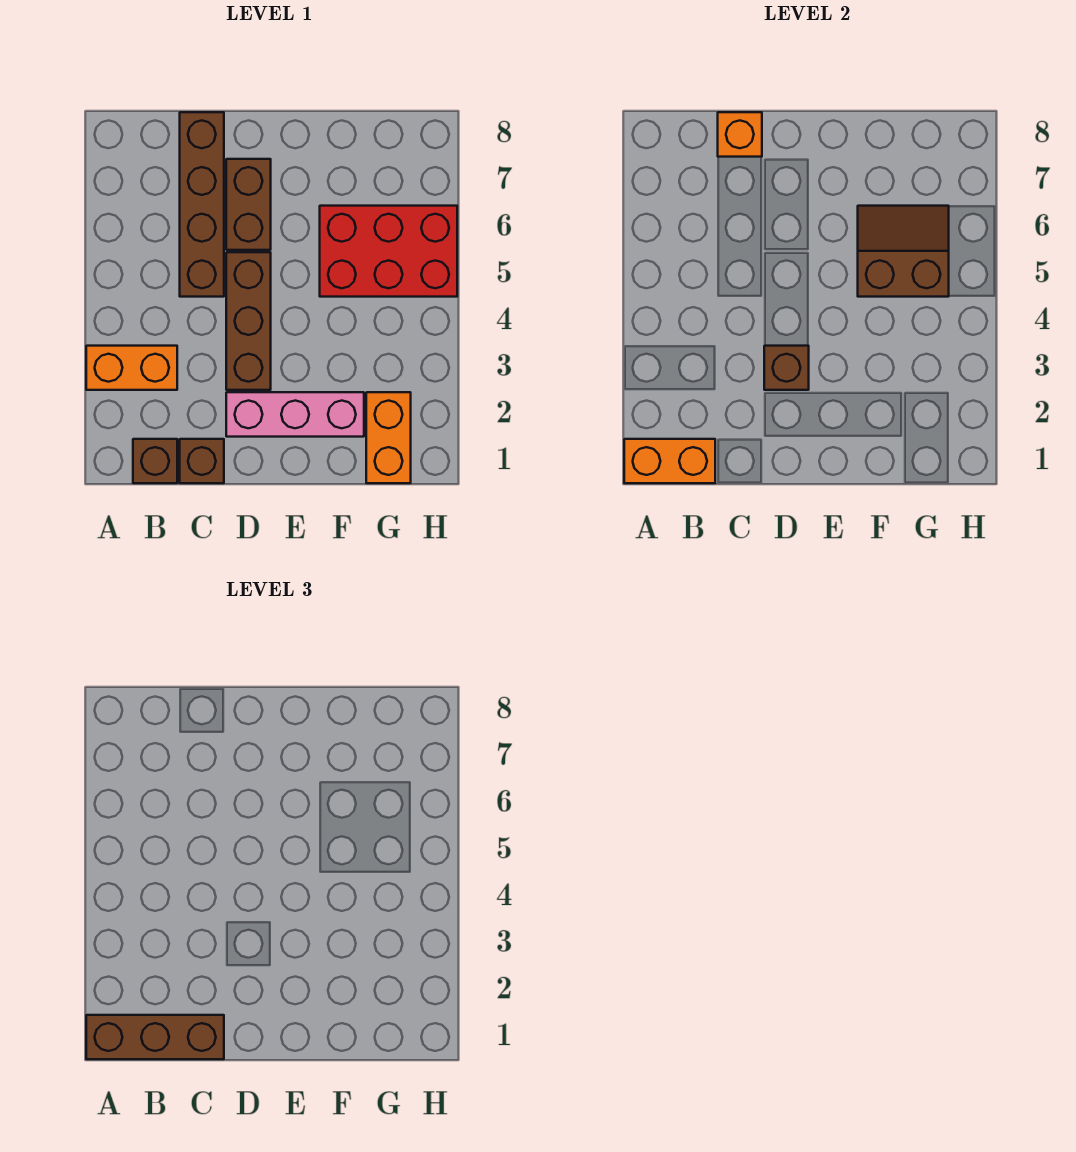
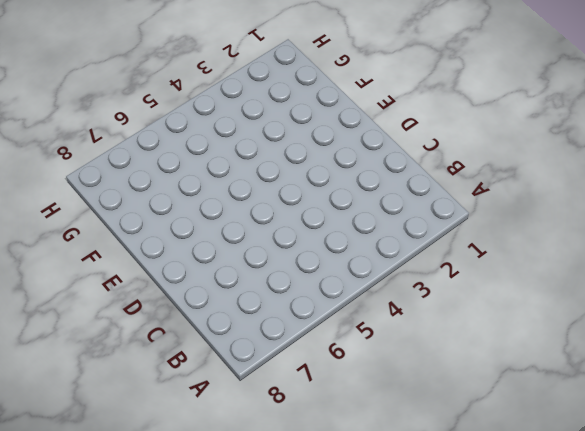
none -> orange 1x2 brick [86,346,177,390]
none -> brown 1x1 brick [133,439,177,483]
none -> brown 1x1 brick [180,439,224,483]

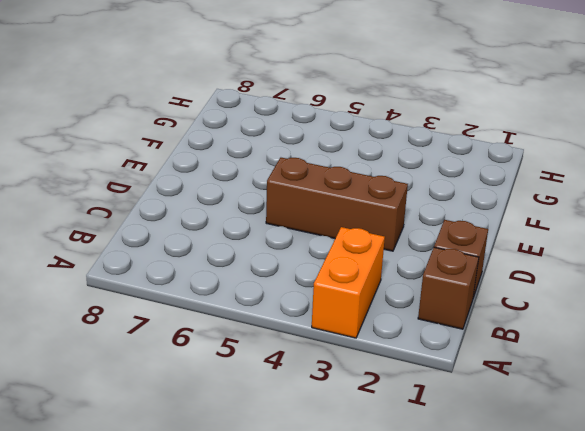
none -> brown 1x4 brick [180,112,224,297]
none -> pink 1x3 brick [226,392,364,437]
none -> brown 1x2 brick [226,159,271,250]

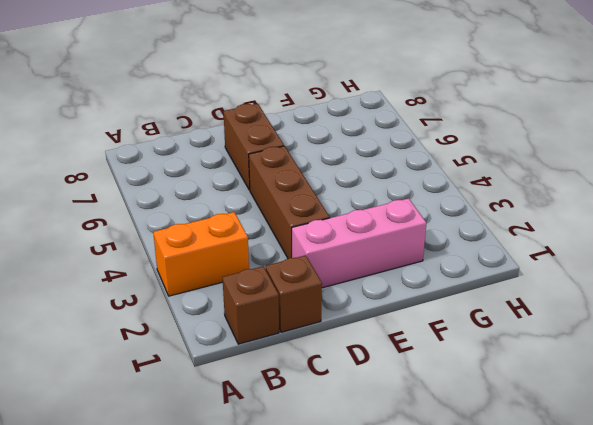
none -> brown 1x4 brick [180,112,224,297]
none -> red 2x3 brick [320,206,457,297]
none -> orange 1x2 brick [366,392,411,483]

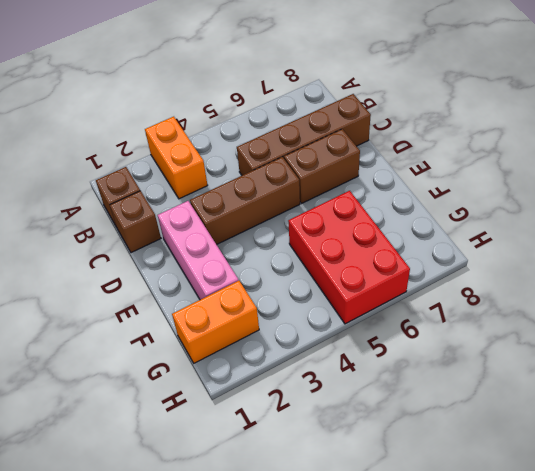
none -> orange 1x2 brick [624,439,715,483]
none -> orange 1x1 brick [718,112,762,157]
none -> brown 1x1 brick [764,346,809,390]

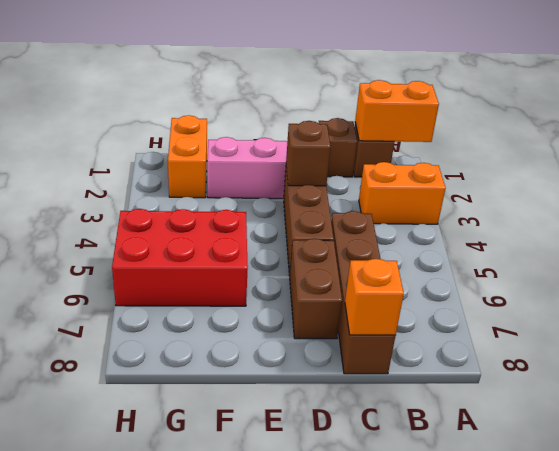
none -> brown 2x2 slope [858,206,949,297]
none -> brown 1x3 brick [86,1015,224,1059]

